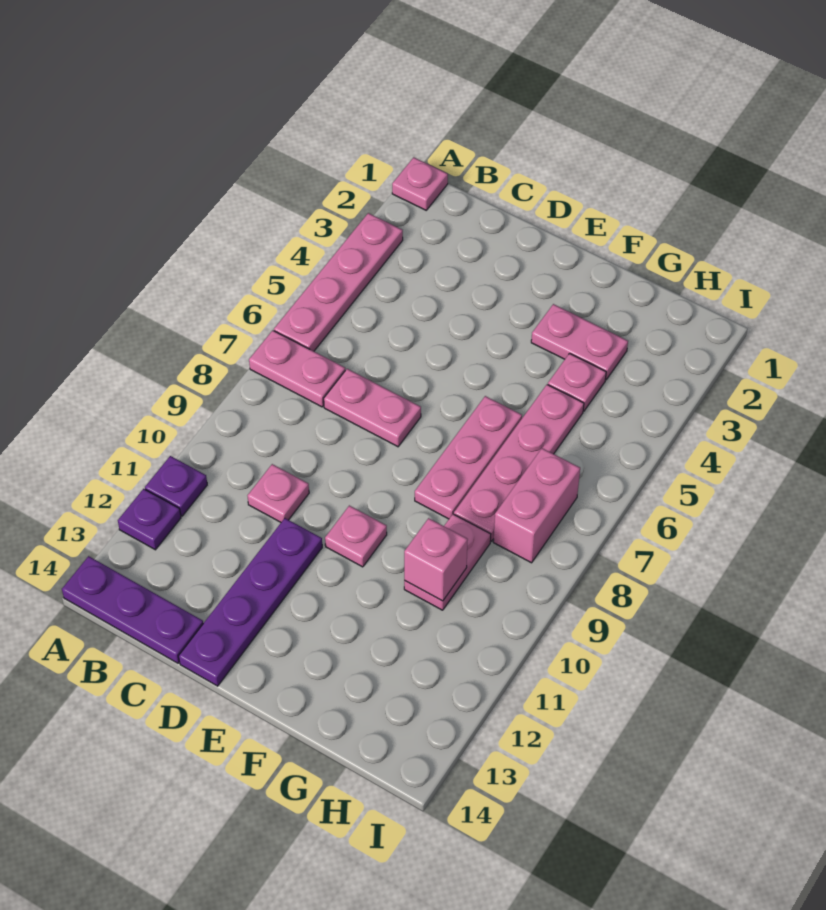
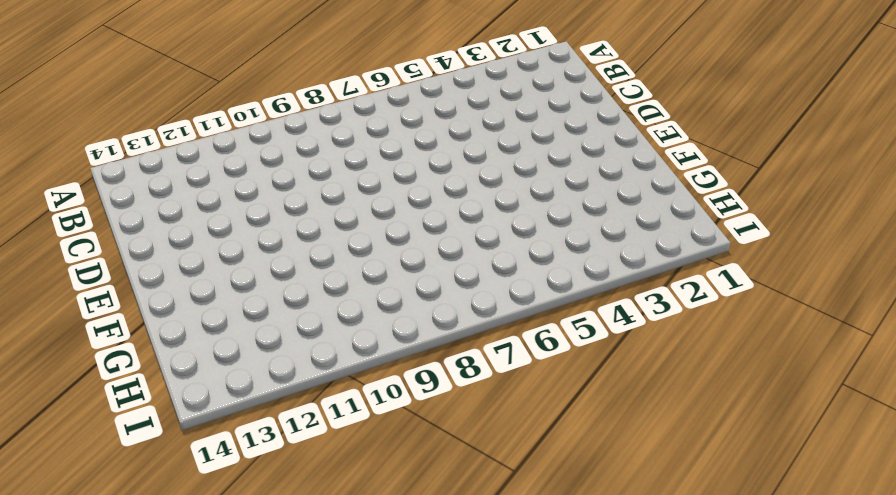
none -> pink 1x1 plate [392,157,448,210]
none -> pink 1x4 plate [274,213,403,351]
none -> pink 1x2 plate [249,330,345,407]

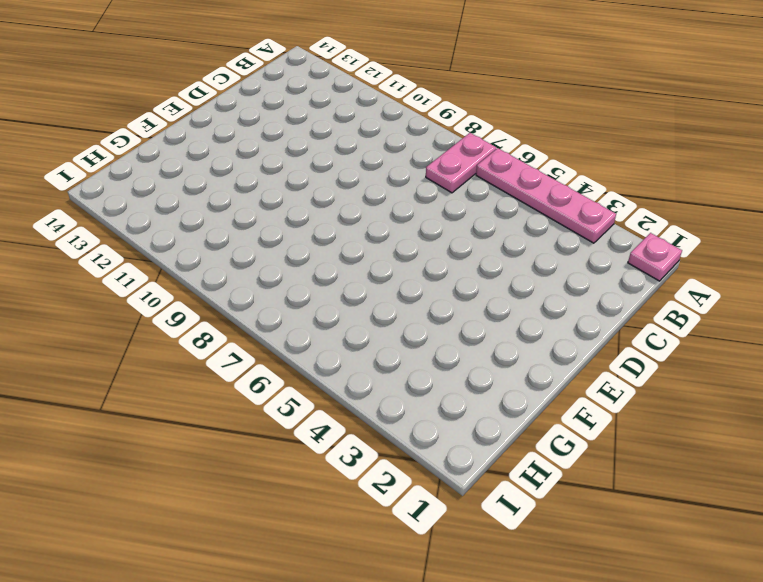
none -> purple 1x1 plate [145,456,207,516]
none -> purple 1x1 plate [118,489,181,550]
none -> purple 1x3 plate [62,556,203,663]

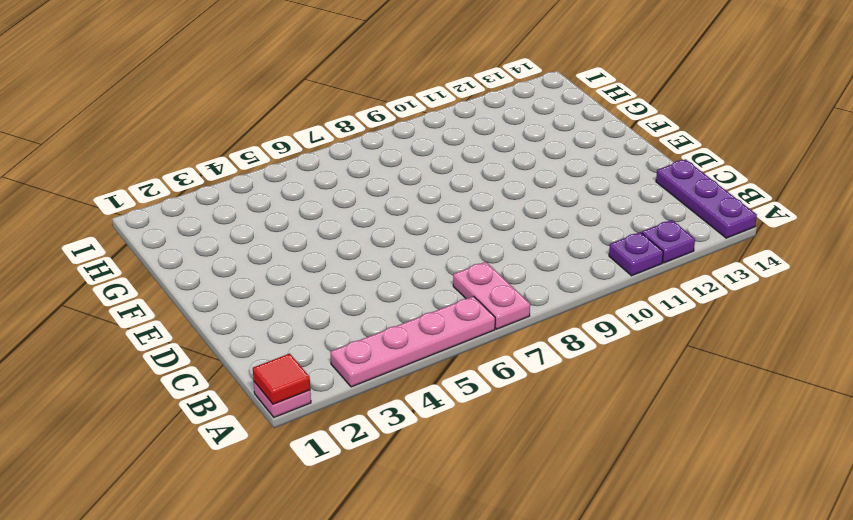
red 1x1 tile [253,354,310,404] -> none
none -> pink 1x2 plate [324,369,421,447]
none -> pink 1x1 plate [248,464,309,522]
none -> purple 1x4 plate [179,518,322,686]

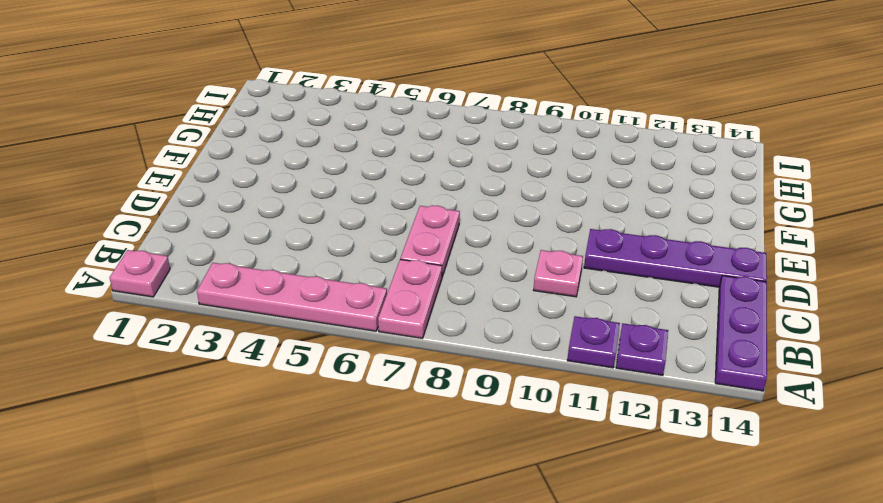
none -> pink 1x1 plate [325,505,387,567]
none -> pink 1x2 plate [531,304,628,380]
none -> pink 1x3 plate [415,396,522,519]

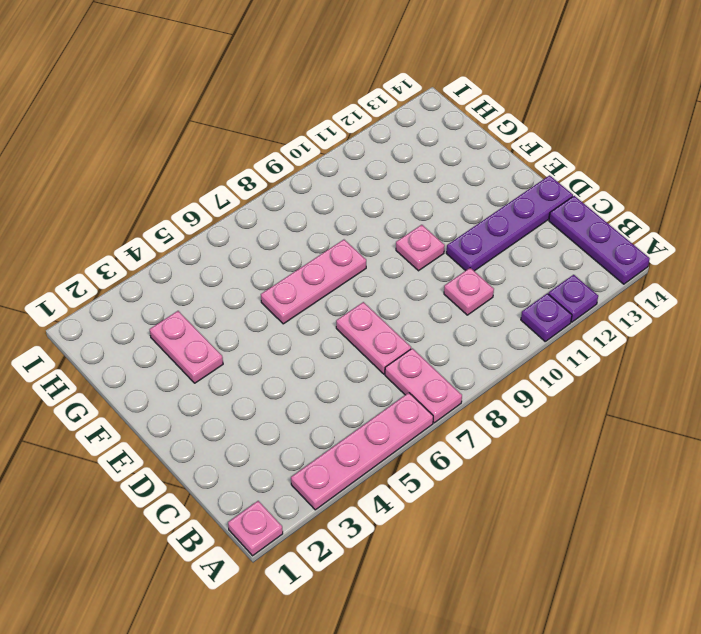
none -> pink 1x1 plate [548,353,606,411]
none -> pink 1x4 plate [454,385,584,542]
none -> pink 1x2 plate [404,514,491,610]

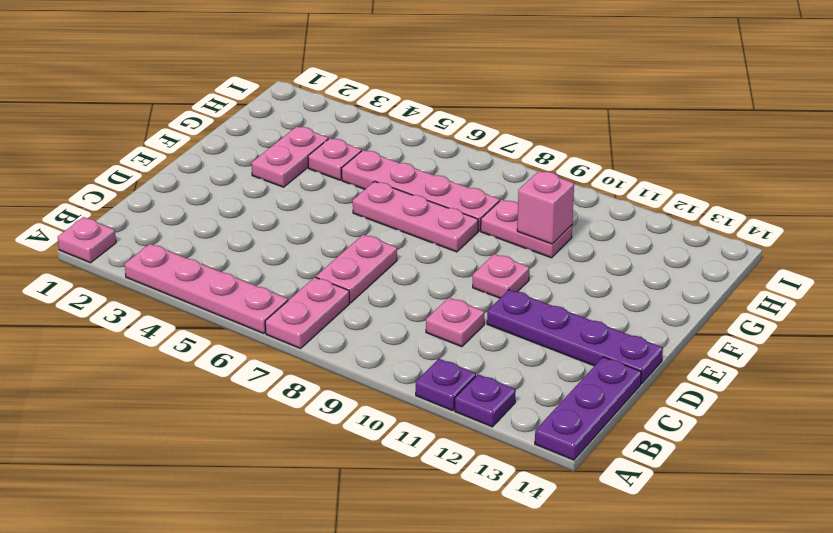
none -> pink 1x2 brick [493,448,580,563]

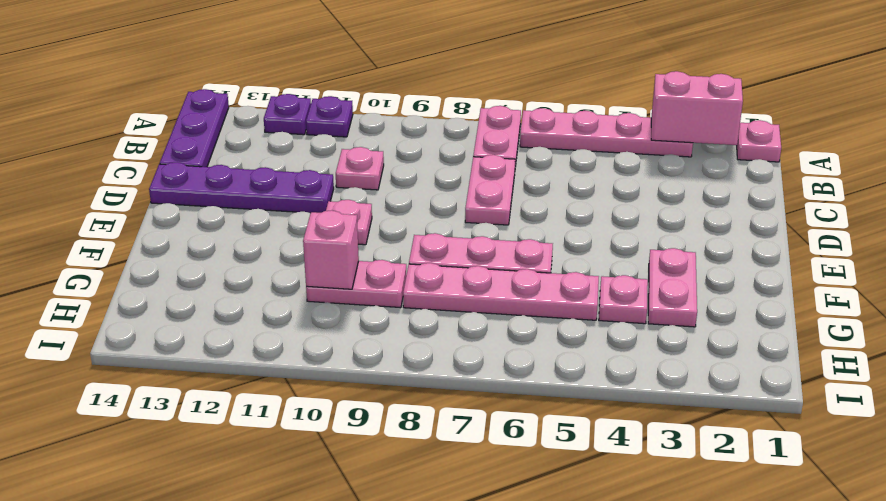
pink 1x2 brick [651,71,743,145] -> pink 1x2 brick moved to [493,448,580,563]

